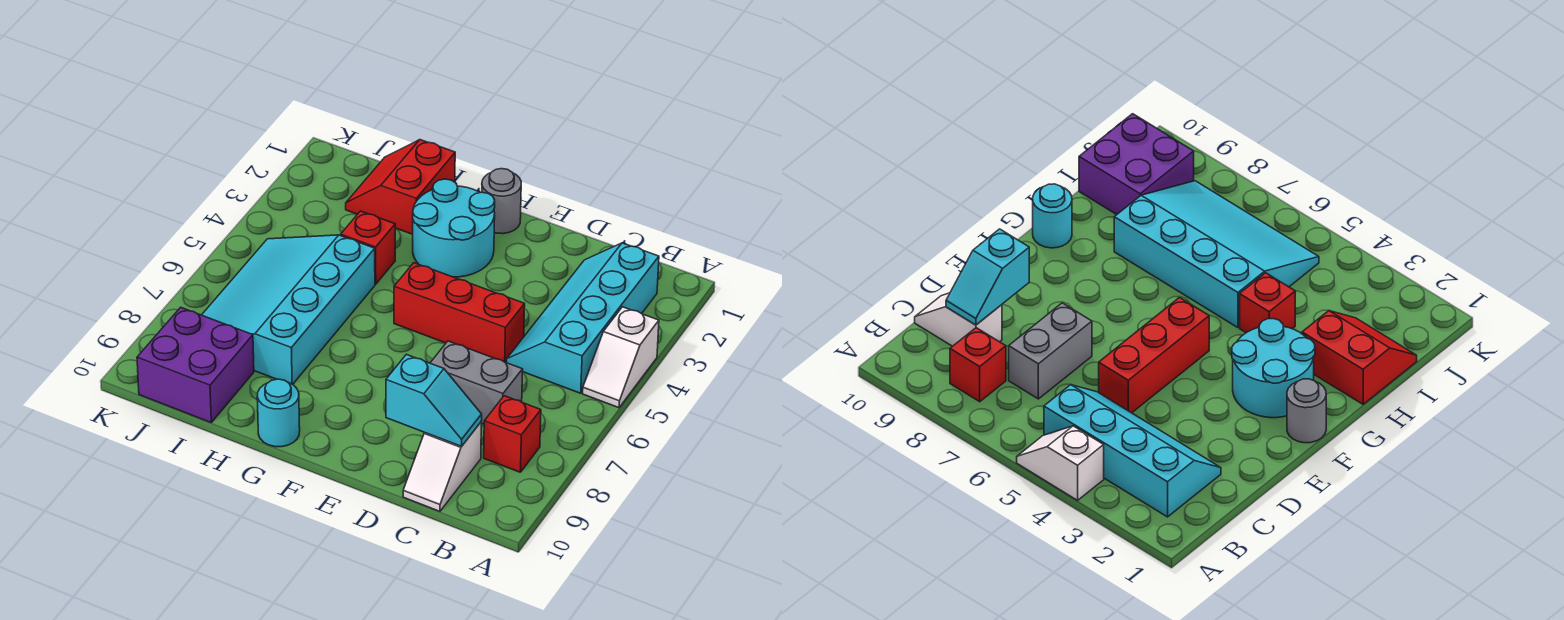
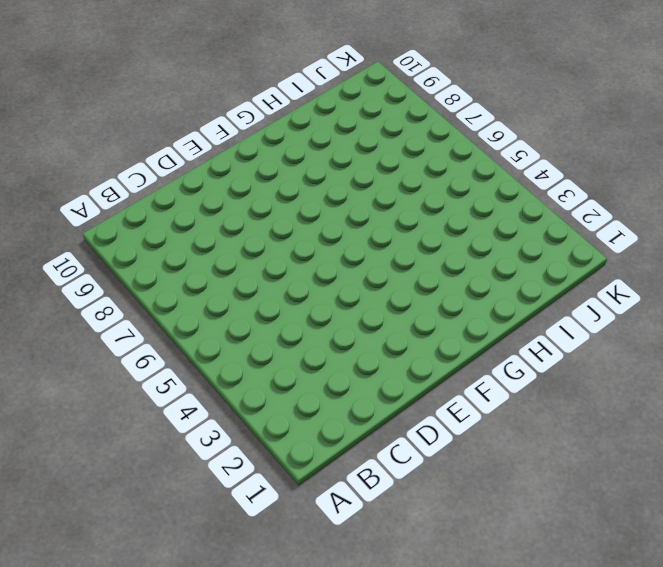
none -> white 1x2 slope [583,307,659,408]
none -> cyan 2x4 slope [507,243,659,393]
none -> red 1x1 brick [484,396,541,472]

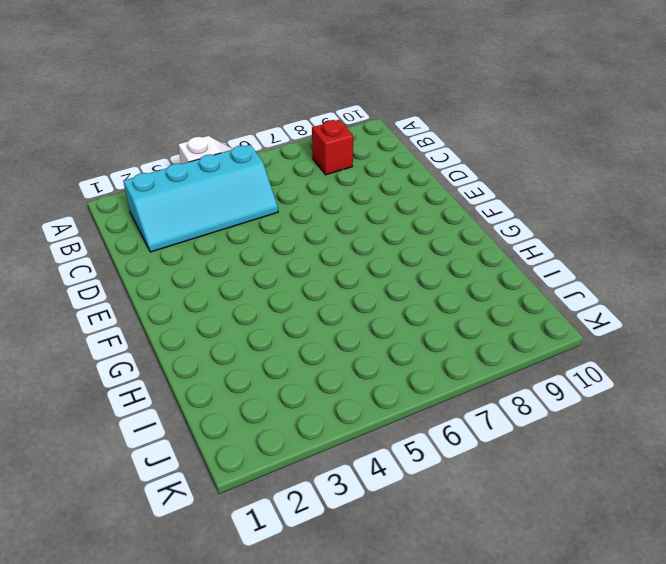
none -> grey 1x2 brick [431,341,523,424]
none -> white 1x2 slope [403,422,481,511]
none -> red 1x3 brick [394,263,525,363]

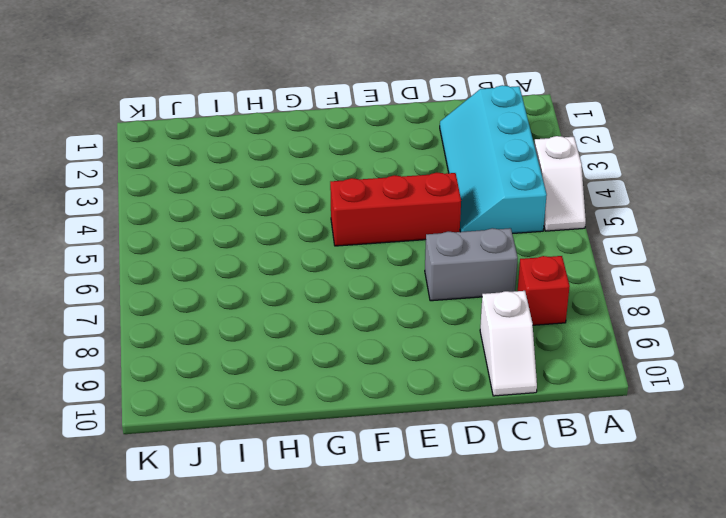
none -> grey 1x1 round brick [482,169,521,234]
none -> cyan 2x2 round brick [413,179,495,277]
none -> cyan 1x1 round brick [257,379,300,447]

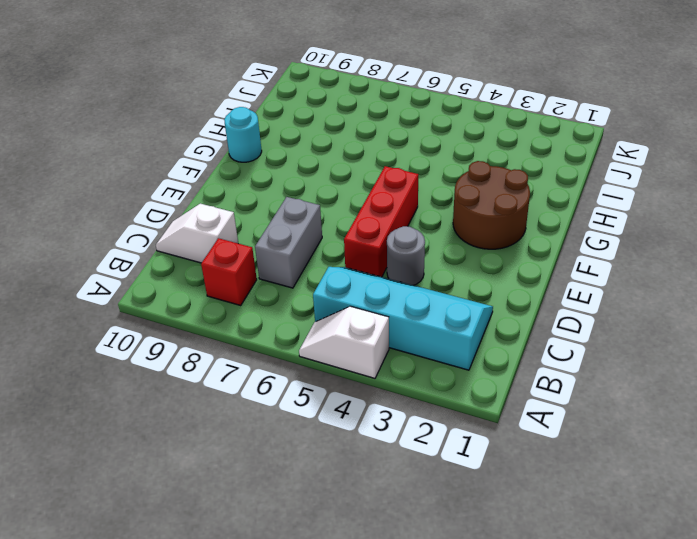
grey 1x1 round brick [387,226,425,285] -> grey 1x1 round brick moved to [482,169,521,234]
brown 2x2 round brick [453,161,530,249] -> cyan 2x2 round brick [413,179,495,277]
none -> red 2x2 slope [346,140,455,234]
none -> red 1x1 brick [341,211,395,284]
none -> cyan 3x4 slope [202,235,375,384]

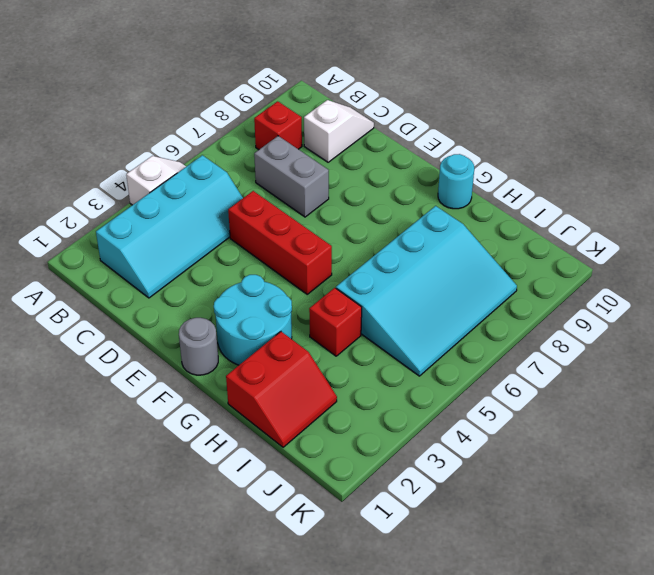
none -> purple 2x2 brick [137,307,254,422]
none -> cyan 1x2 slope [386,354,482,446]

